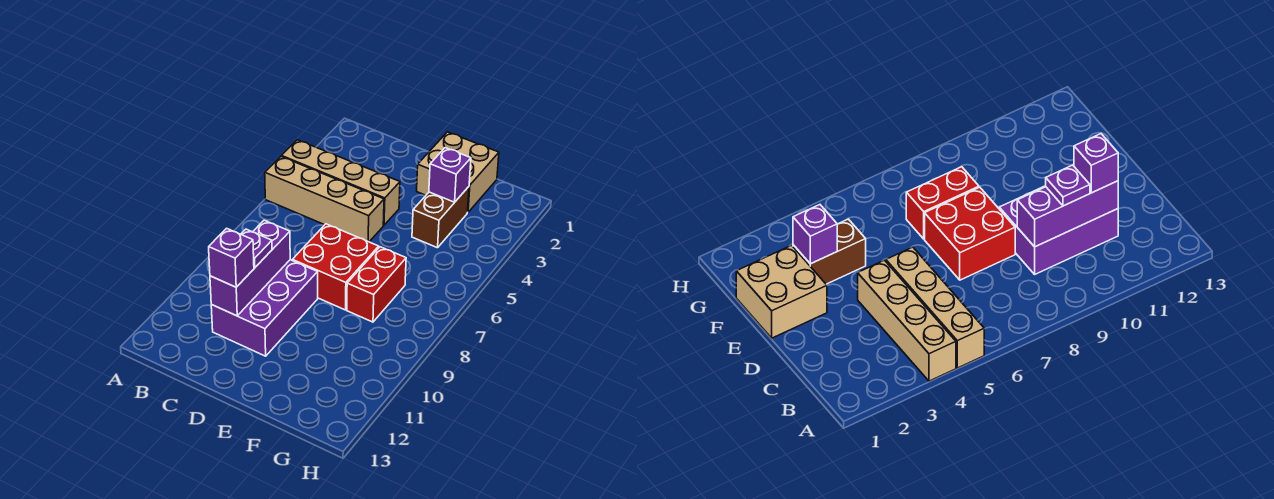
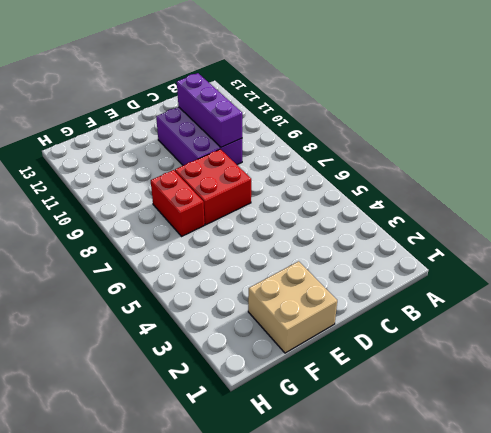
none -> tan 1x4 brick [282,140,400,225]
none -> tan 1x4 brick [265,156,384,242]

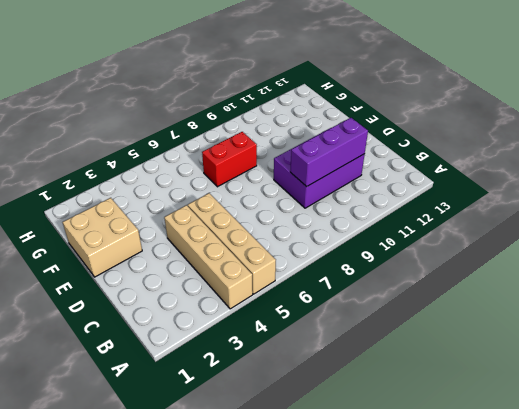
none -> red 2x2 brick [292,224,379,310]
none -> brown 1x2 brick [412,187,469,248]

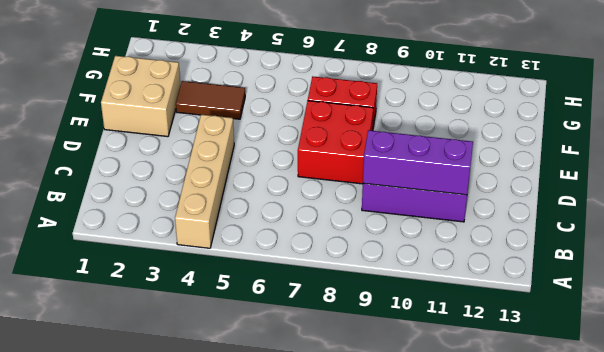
brown 1x2 tile [176,81,245,119] -> brown 1x2 brick [412,187,469,248]
none -> tan 1x4 brick [265,156,384,242]
none -> purple 1x1 brick [429,148,471,202]

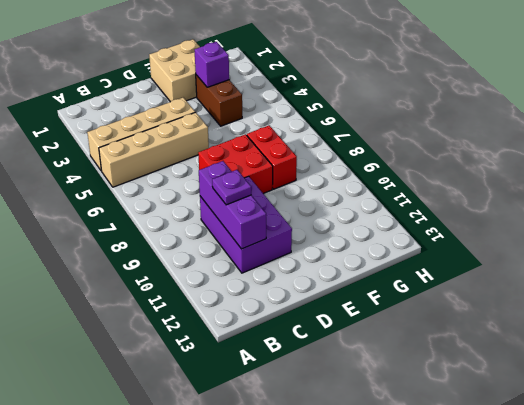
none -> purple 1x1 brick [209,228,254,287]

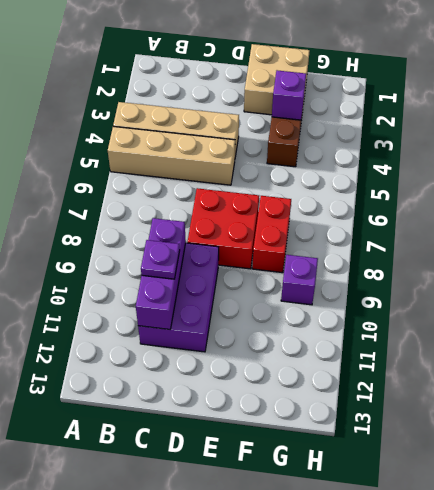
purple 1x1 brick [281,255,318,305] -> purple 1x1 brick moved to [209,228,254,287]

